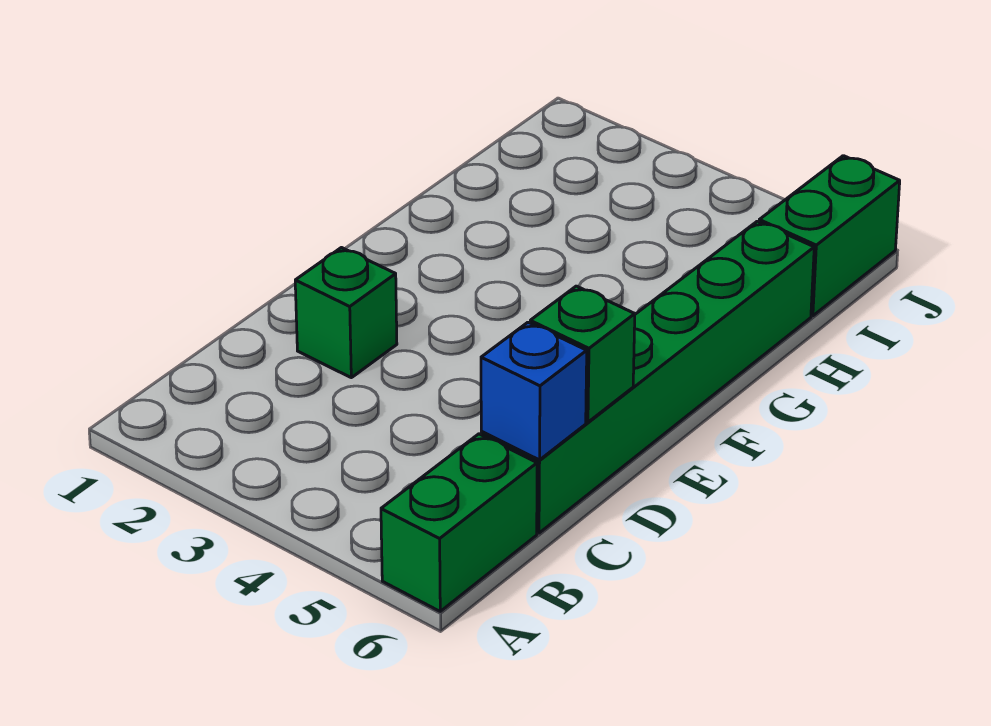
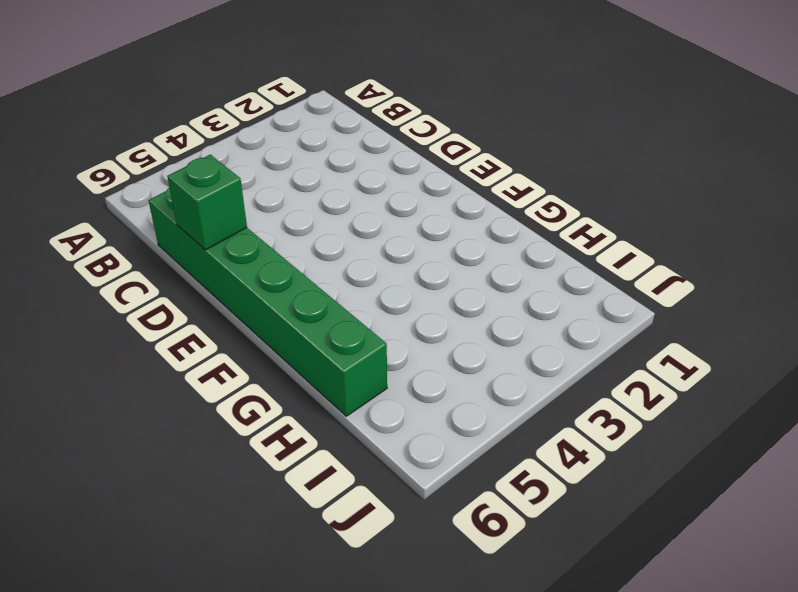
none -> green 1x2 brick [381,434,537,611]
none -> green 1x1 brick [295,248,397,378]

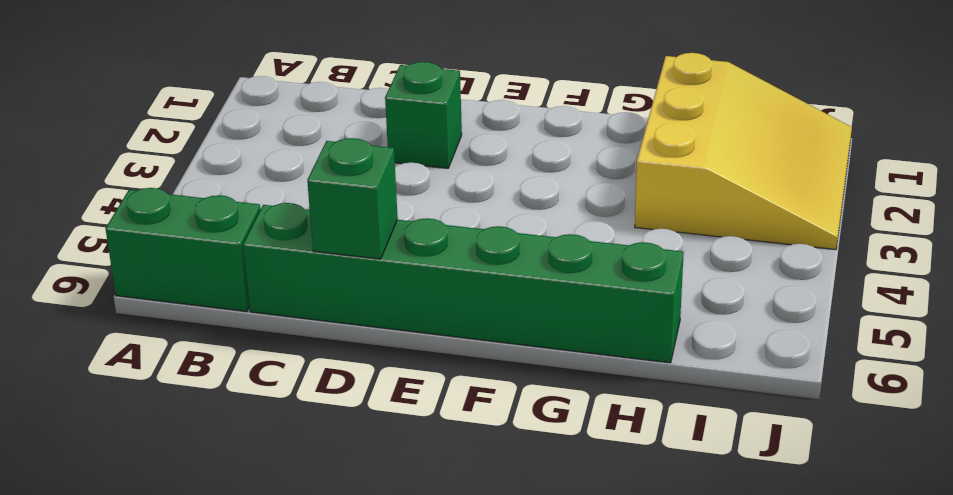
yellow 3x3 slope [635,53,852,250] -> none
none -> green 1x2 brick [759,156,900,316]
none -> blue 1x1 brick [481,322,587,460]

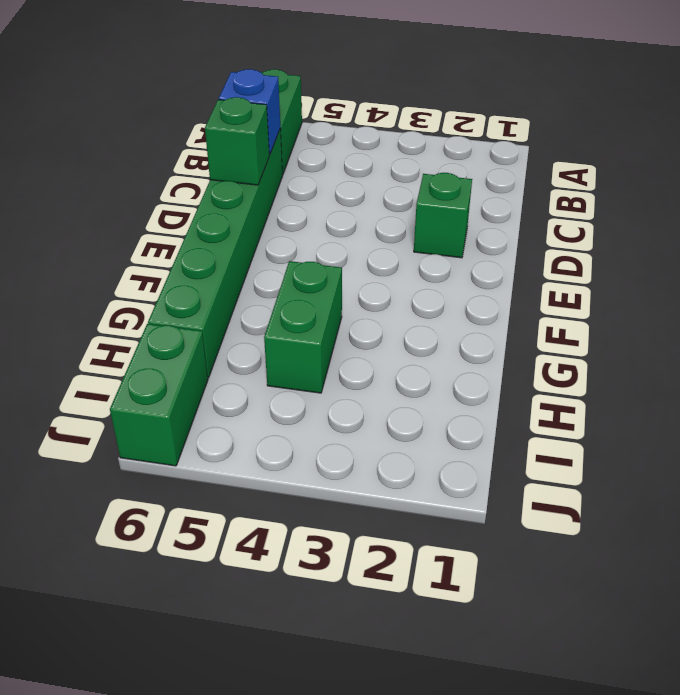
green 1x2 brick [264,261,342,393] -> none

